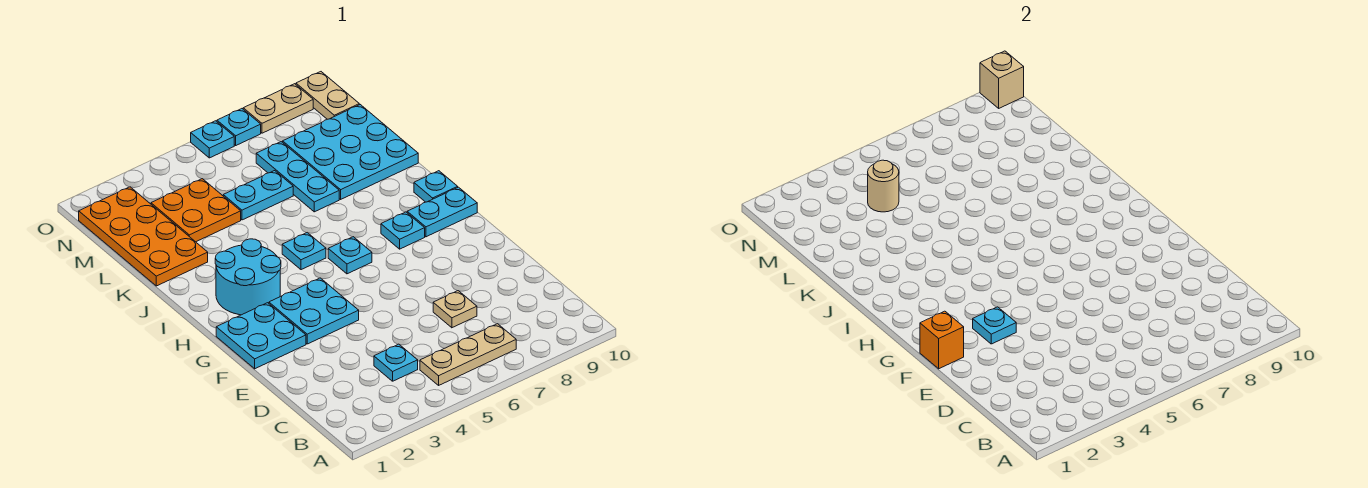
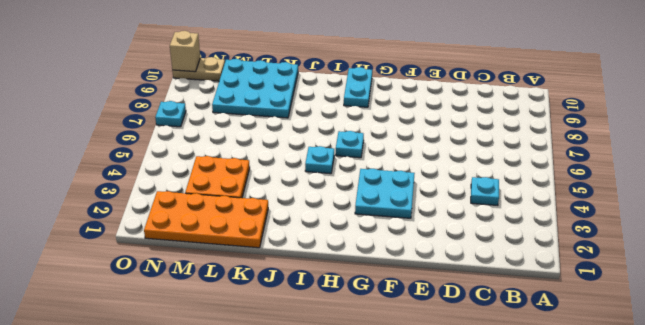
none -> tan 1x3 plate [420,324,516,385]
none -> tan 1x1 plate [433,291,477,328]
none -> cyan 2x2 plate [216,303,306,369]

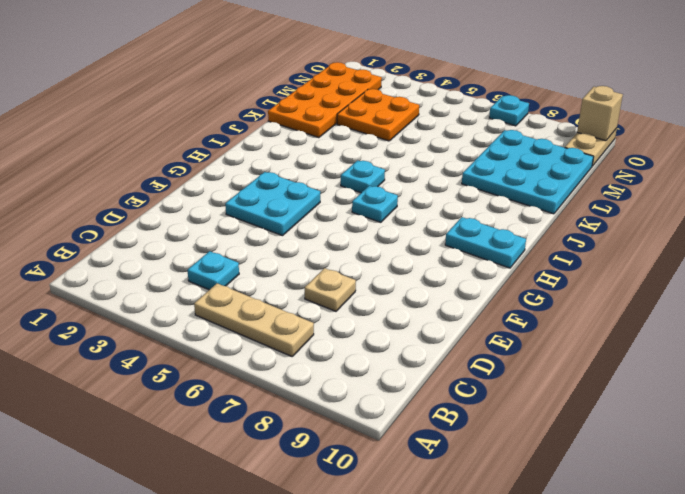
none -> cyan 2x2 plate [216,303,306,369]
none -> cyan 2x2 round brick [215,239,281,315]
none -> cyan 1x1 plate [381,212,425,249]

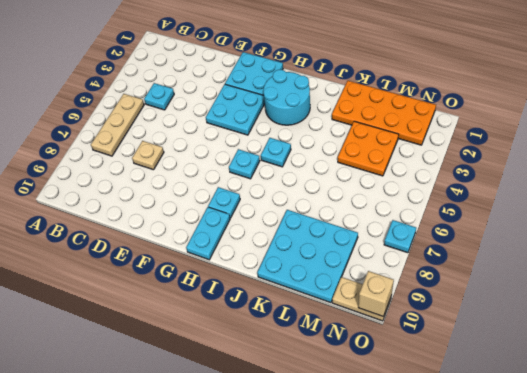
none -> cyan 1x1 plate [414,171,458,202]
none -> cyan 1x3 plate [256,142,339,212]
none -> cyan 1x2 plate [223,171,293,220]

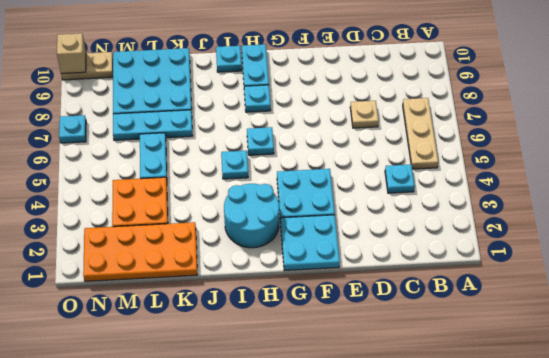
none -> cyan 1x1 plate [191,121,234,158]
none -> tan 1x2 plate [243,84,313,133]
none -> orange 1x1 brick [920,311,964,369]

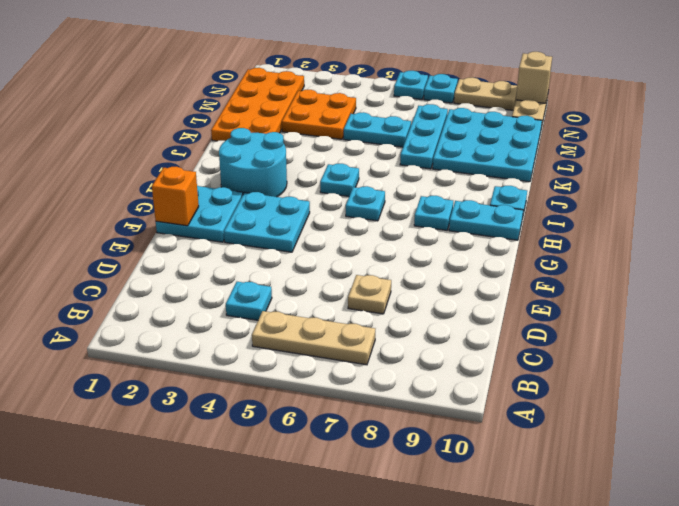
none -> cyan 1x1 plate [973,307,1016,344]
none -> tan 1x1 round brick [868,160,899,212]

